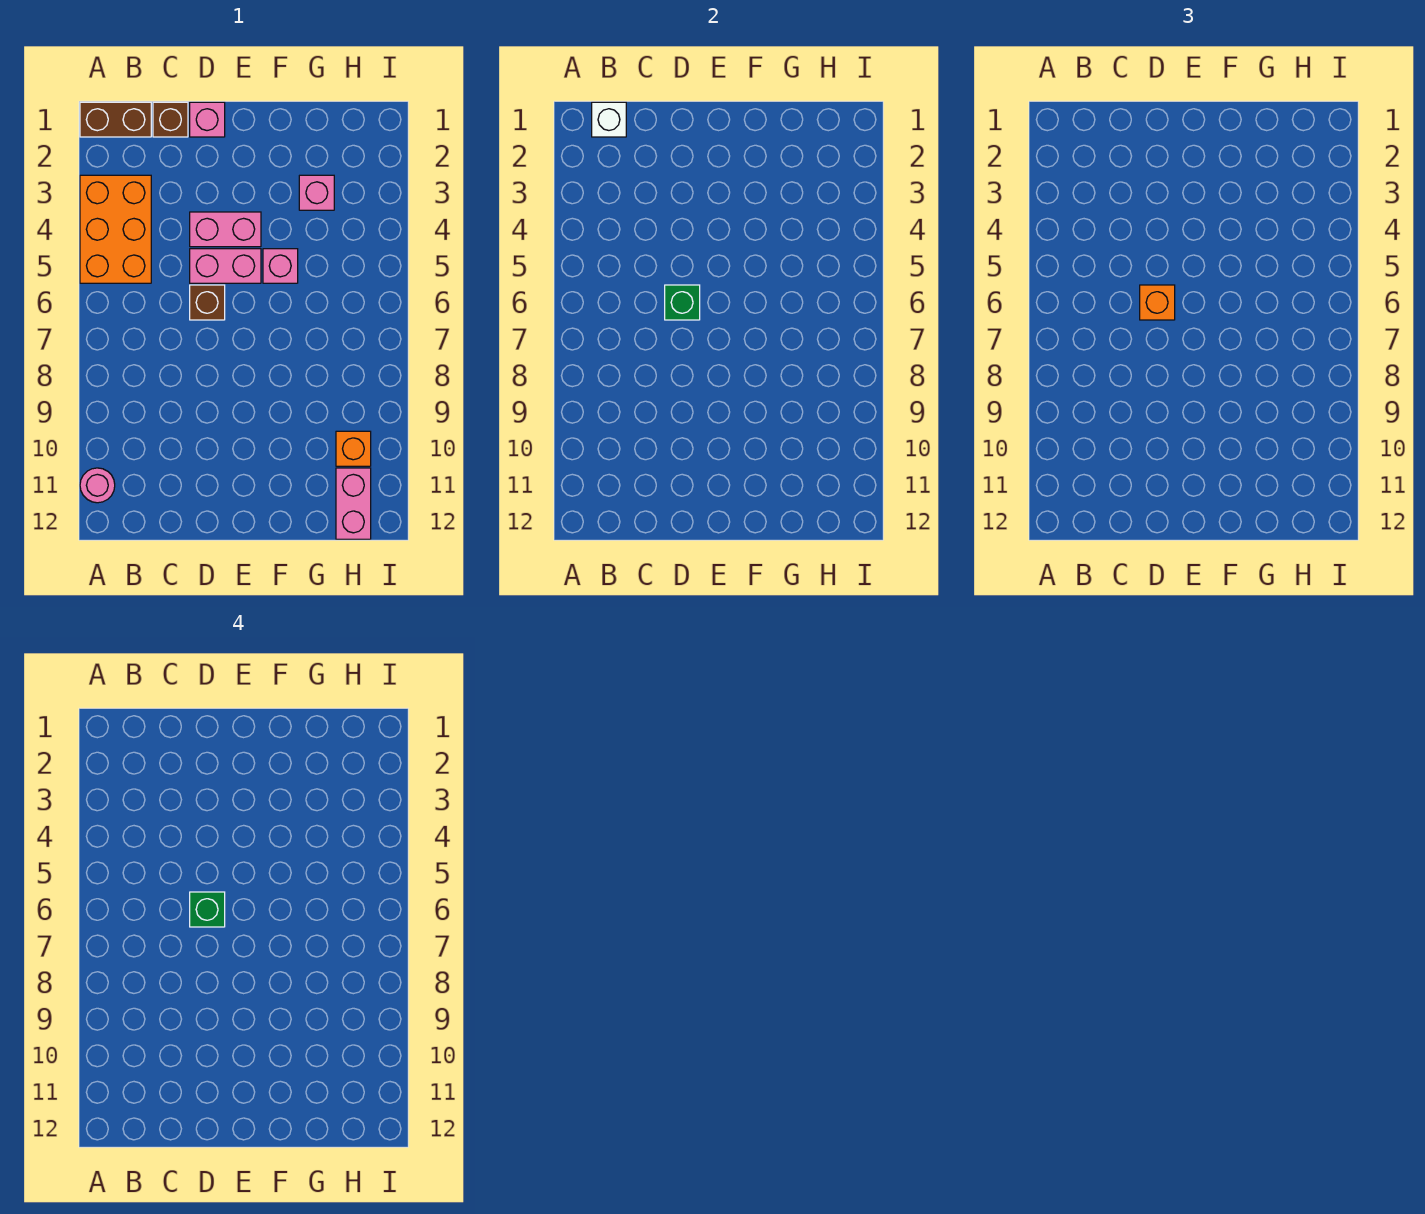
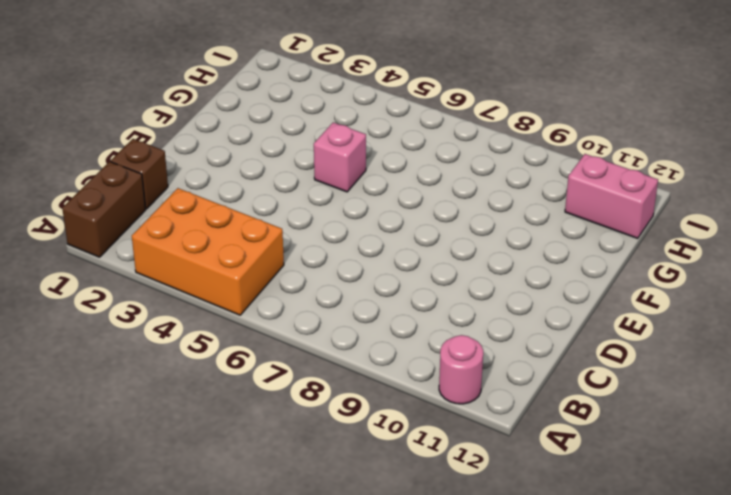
none -> pink 1x1 brick [190,102,225,137]
none -> pink 1x2 brick [190,212,261,247]
none -> pink 1x2 brick [190,249,261,283]

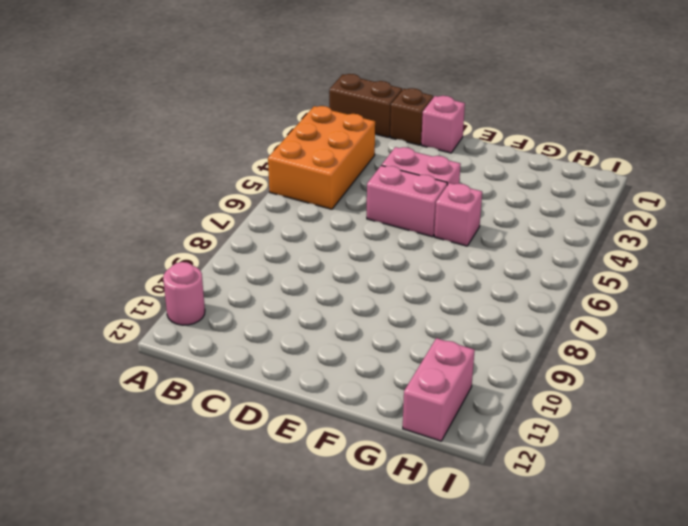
none -> brown 1x1 brick [190,285,225,320]
none -> pink 1x1 brick [299,175,334,210]
none -> orange 1x1 brick [336,431,371,466]

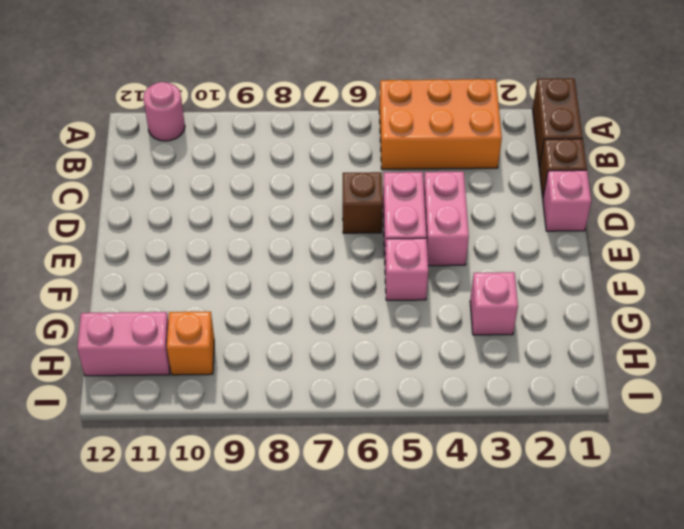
none -> white 1x1 brick [592,102,626,137]
none -> green 1x1 brick [665,285,700,320]
none -> orange 1x1 brick [1140,285,1175,320]

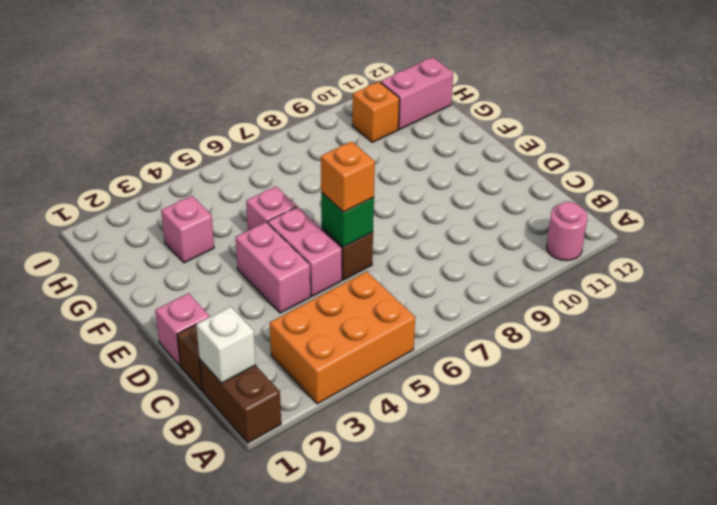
none -> green 1x1 brick [190,892,225,927]

